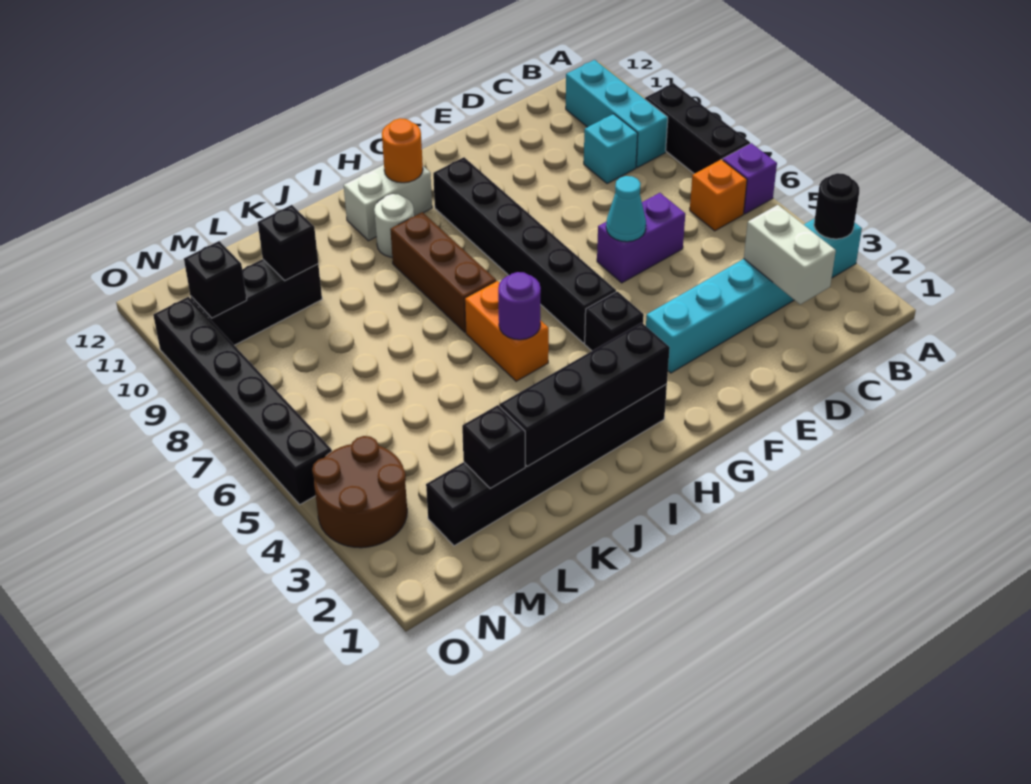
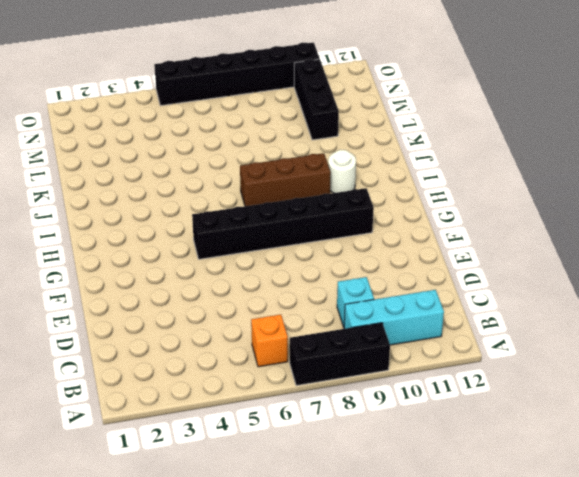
none -> cyan 1x6 brick [646,218,862,373]
none -> purple 1x1 brick [723,143,777,214]
none -> purple 1x2 brick [597,193,685,283]

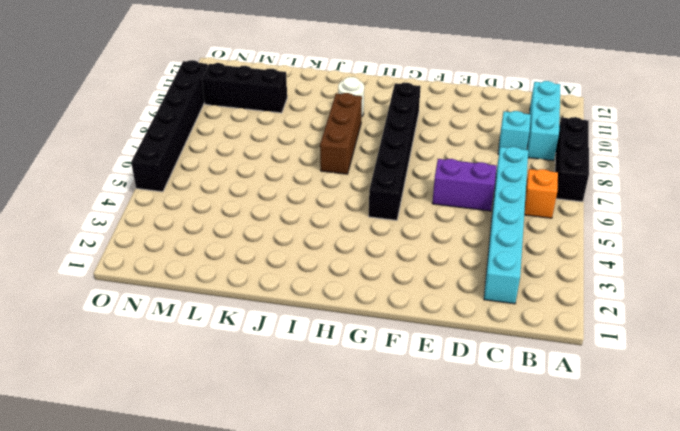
cyan 1x6 brick [484,147,528,304] -> cyan 1x6 brick turned to [646,218,862,373]
none -> purple 1x1 brick [723,143,777,214]
none -> black 1x1 brick [585,291,644,351]
none -> black 1x6 brick [426,384,667,546]

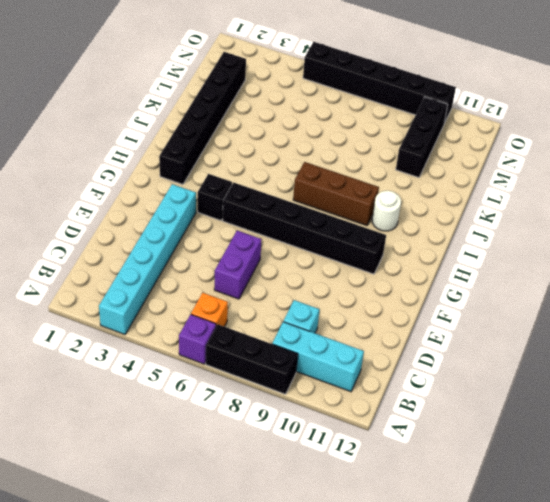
none -> white 1x2 brick [344,165,432,241]
none -> orange 1x2 brick [465,281,549,381]
none -> brown 2x2 round brick [312,436,407,548]

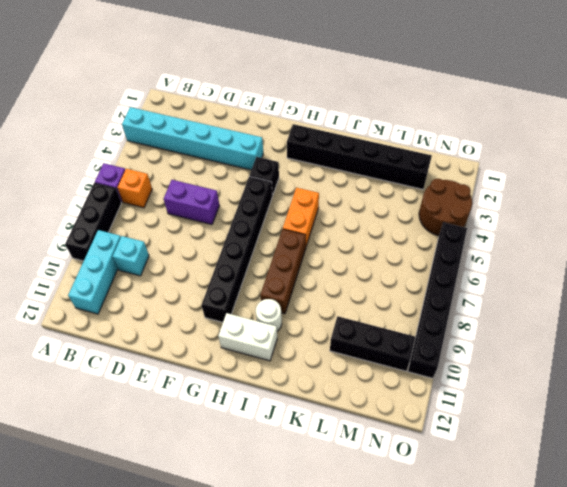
none -> black 1x1 round brick [814,173,859,239]
none -> white 1x2 brick [744,205,836,304]
none -> cyan 1x1 cone [606,176,646,242]

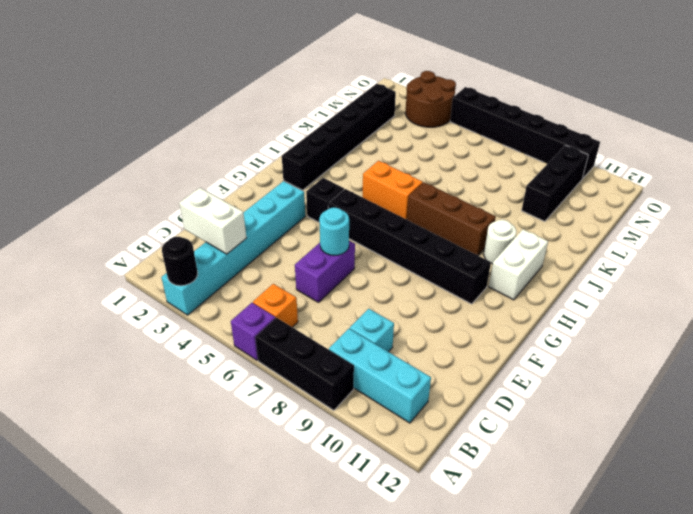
cyan 1x1 round brick [319,208,349,255] -> cyan 1x1 cone [606,176,646,242]
none -> black 1x4 brick [500,323,670,466]
none -> orange 1x1 round brick [382,118,423,183]
none -> purple 1x1 round brick [498,272,541,340]

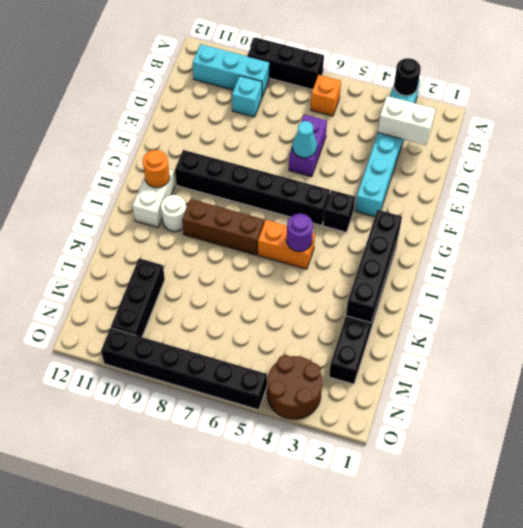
none -> purple 1x1 brick [723,143,777,214]
none -> black 1x1 brick [462,405,525,489]
none -> black 1x1 brick [258,205,318,281]

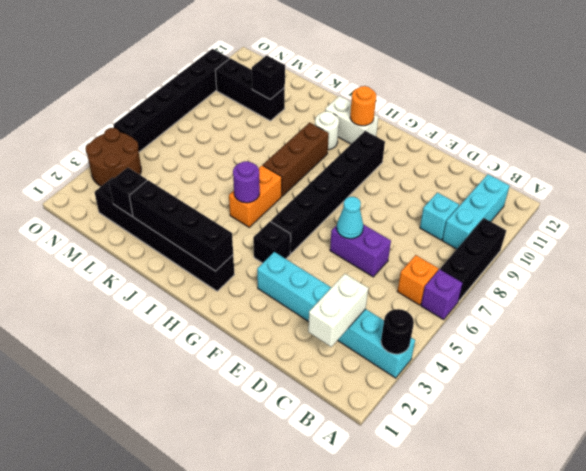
none -> black 1x1 brick [184,241,247,318]

